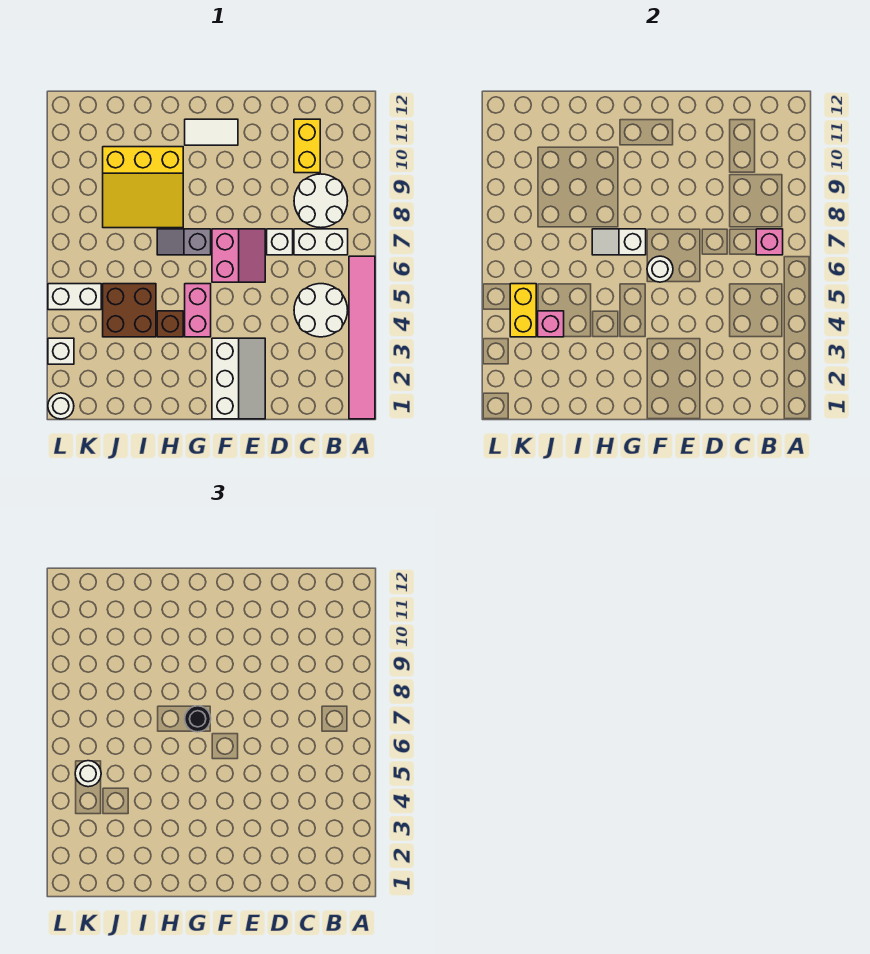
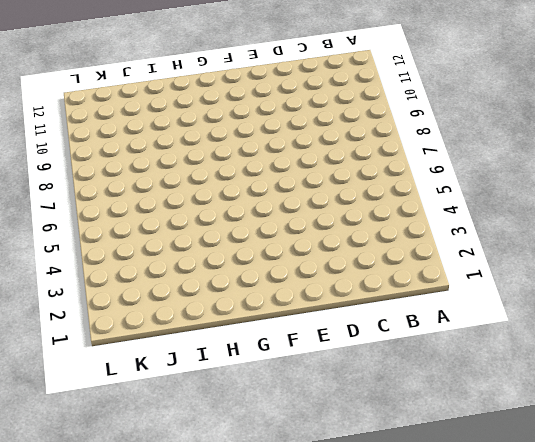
none -> pink 1x6 tile [349,256,375,419]
none -> white 2x2 round brick [294,284,348,337]
none -> white 1x2 brick [294,229,348,255]

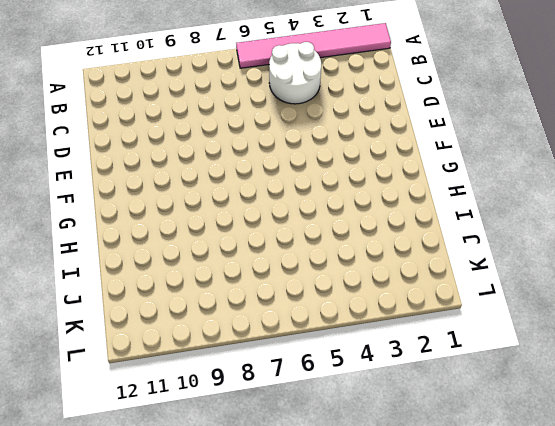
none -> white 1x2 brick [294,229,348,255]
none -> white 2x2 round brick [294,174,348,228]
none -> yellow 1x2 brick [294,119,320,173]

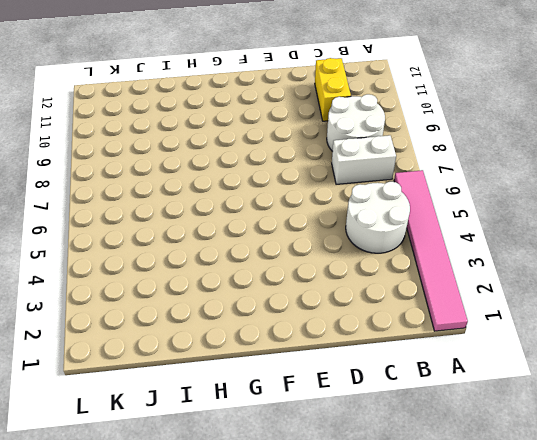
none -> white 1x1 brick [267,229,293,255]
none -> white 2x3 slope [212,338,265,419]
none -> pink 2x2 slope [212,229,265,282]

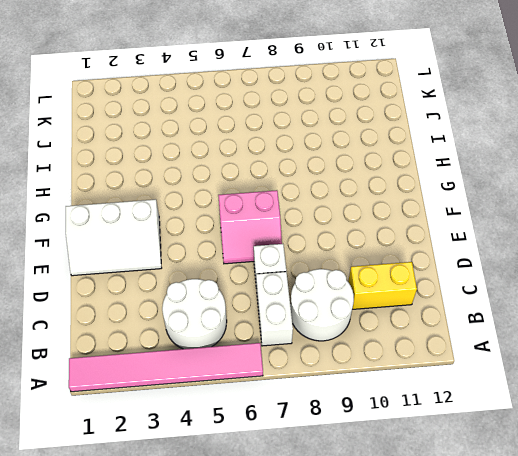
none -> white 1x2 tile [185,119,238,145]
none -> pink 1x2 brick [185,284,211,337]
none -> grey 1x2 slope [157,229,211,255]

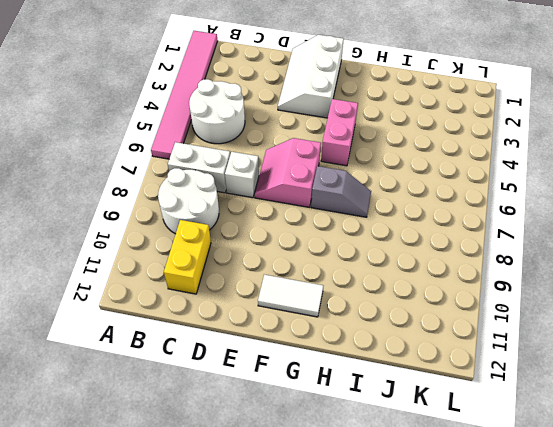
none -> brown 1x1 brick [157,311,183,337]
none -> yellow 3x3 slope [103,147,183,228]
none -> brown 2x2 brick [103,284,156,337]

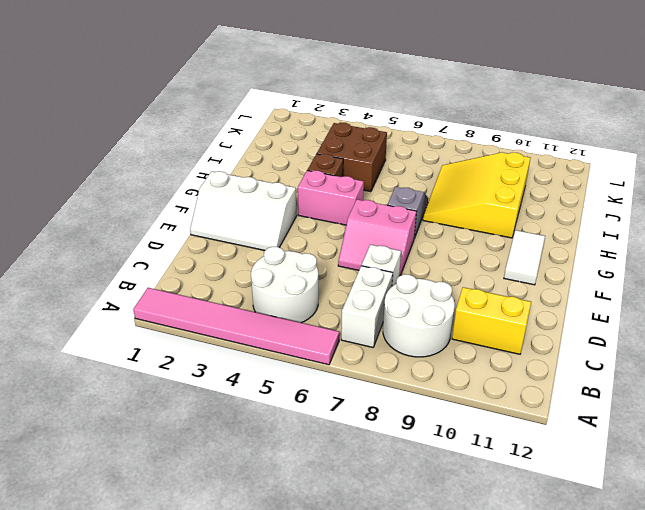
none -> white 1x2 brick [48,284,101,310]
none -> white 1x1 round brick [48,393,74,419]
none -> white 1x1 brick [48,338,74,364]

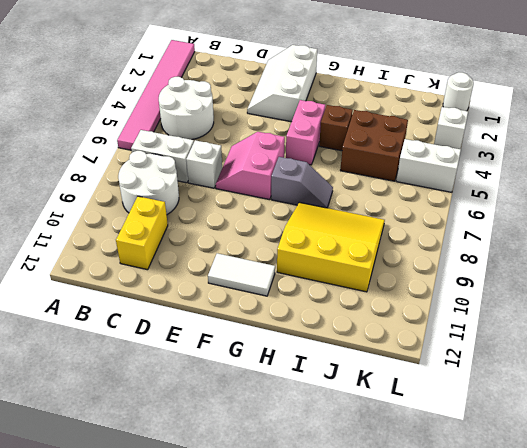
none -> pink 1x1 brick [756,229,783,255]
none -> white 1x1 round brick [647,256,673,282]
none -> white 1x2 slope [592,229,646,255]

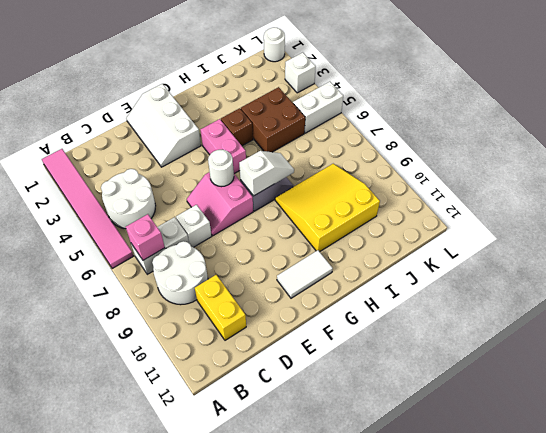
none -> pink 1x1 brick [538,311,564,337]
none -> yellow 1x2 brick [510,284,536,337]
none -> black 1x1 round brick [185,706,211,732]

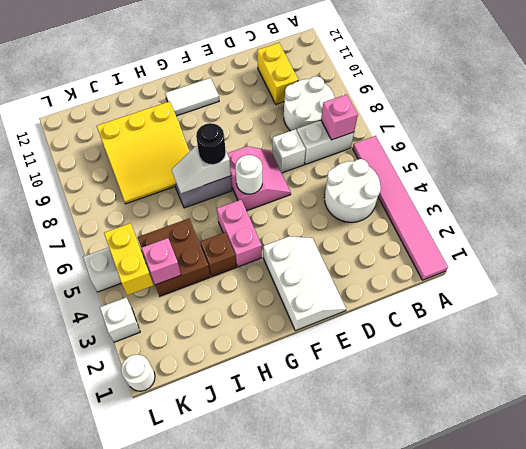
none -> white 1x1 round brick [75,761,101,787]

